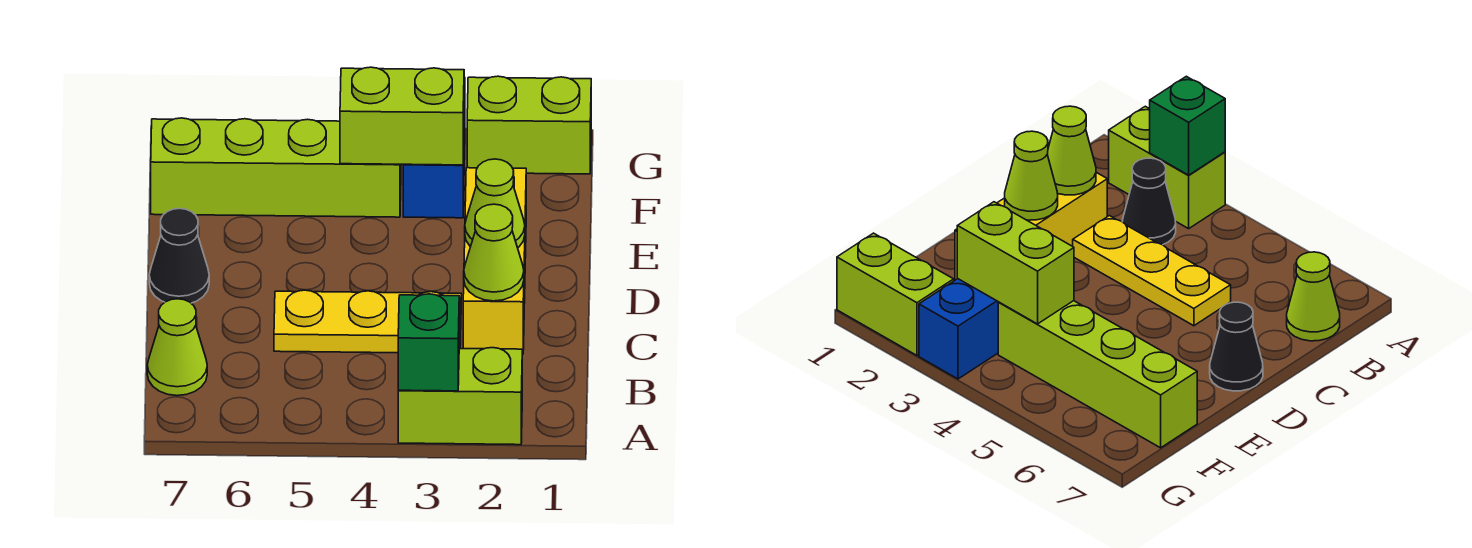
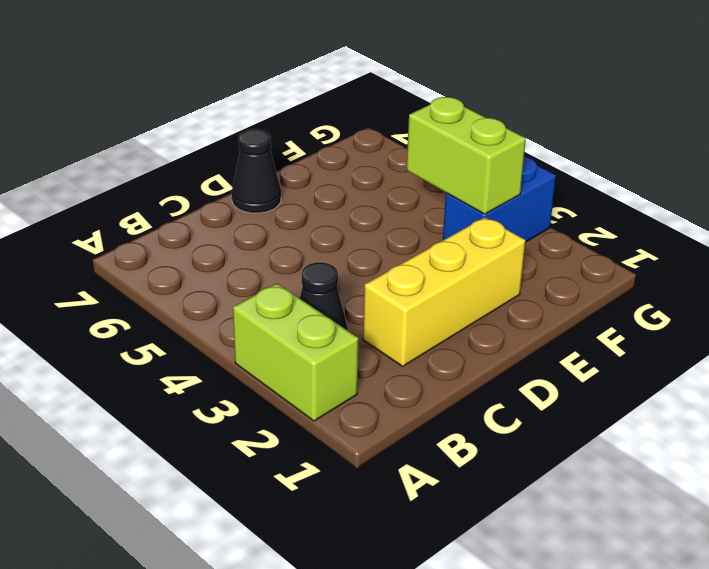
none -> lime 1x1 cone [147,299,207,396]
none -> yellow 1x3 plate [274,290,461,353]
none -> lime 1x4 brick [151,118,401,217]

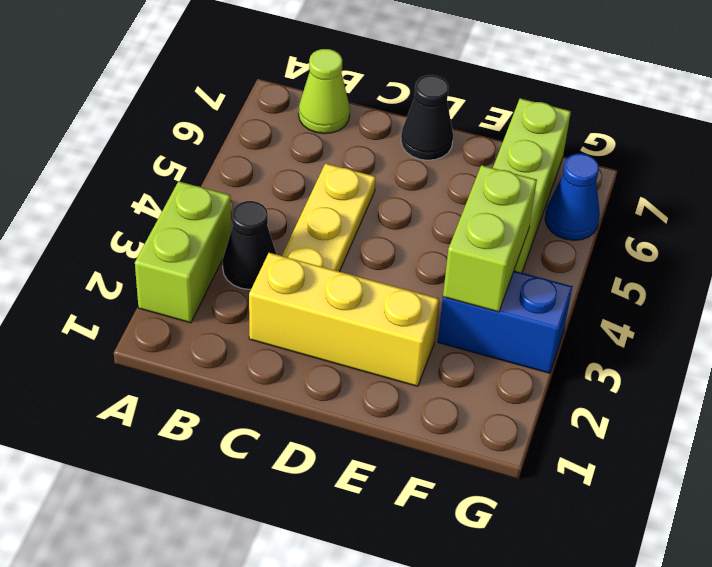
blue 1x1 cone [545,154,600,240] -> none
none -> lime 1x2 brick [467,76,591,174]
none -> green 1x1 brick [398,294,459,391]
none -> lime 1x1 cone [464,204,524,301]

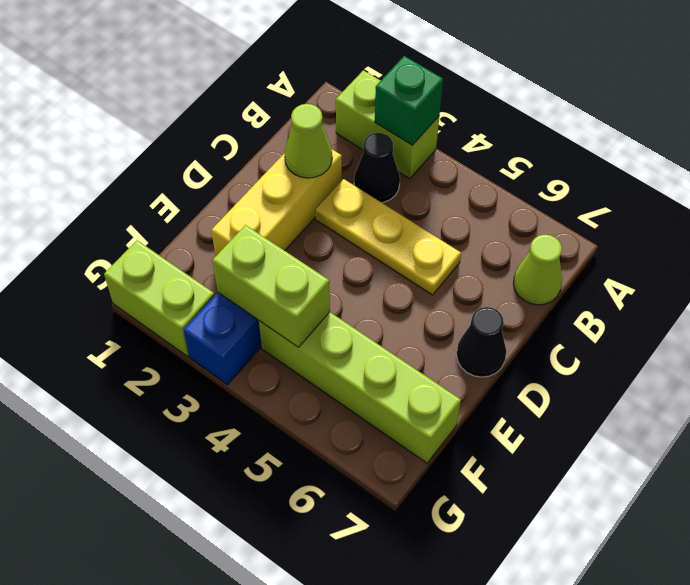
none -> lime 1x1 cone [465,159,525,248]

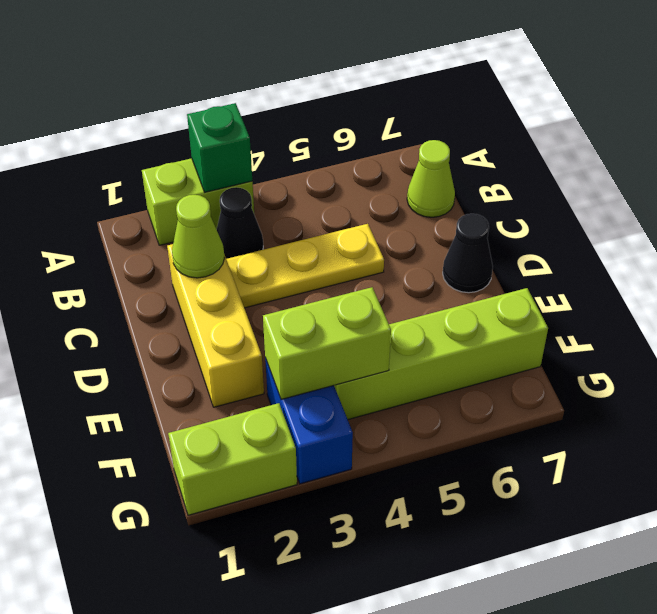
none -> lime 1x1 cone [465,159,525,248]

